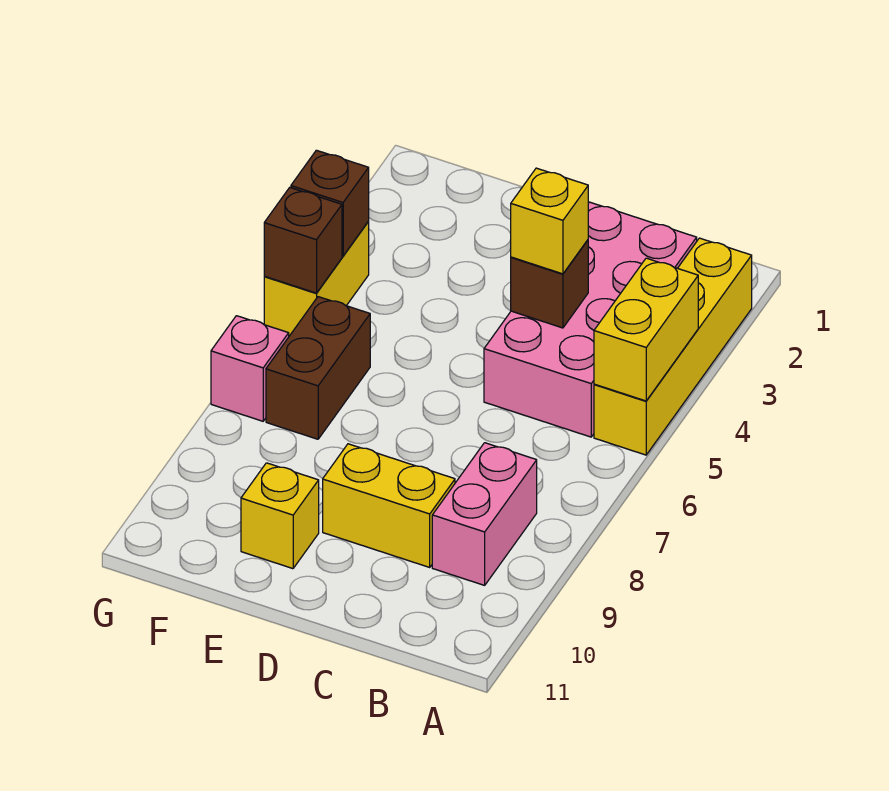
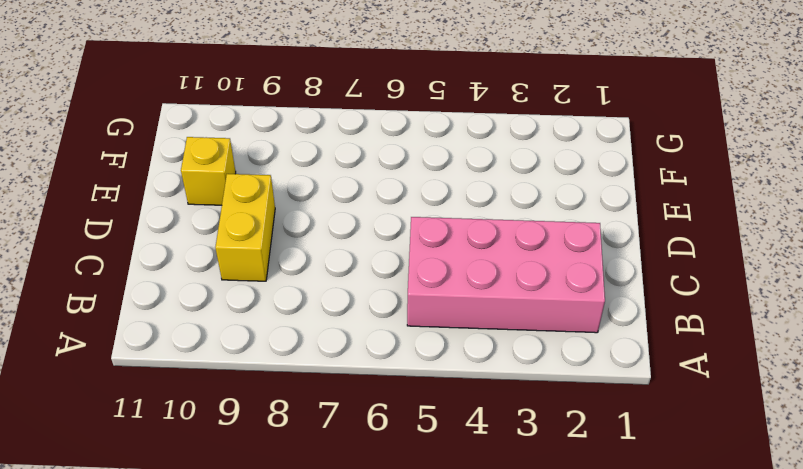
none -> yellow 1x4 brick [594,238,752,455]
none -> pink 1x2 brick [432,443,537,585]
none -> brown 1x2 brick [266,297,370,439]

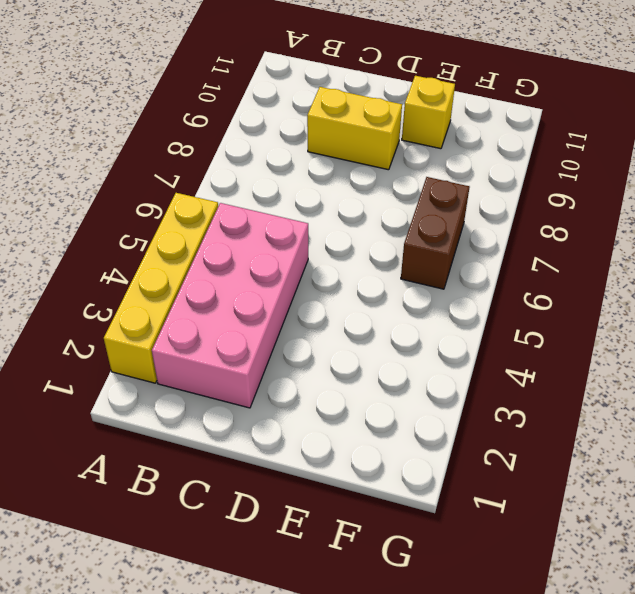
none -> pink 1x2 brick [432,443,537,585]
none -> yellow 1x2 brick [264,222,369,336]
none -> pink 1x1 brick [211,316,289,421]

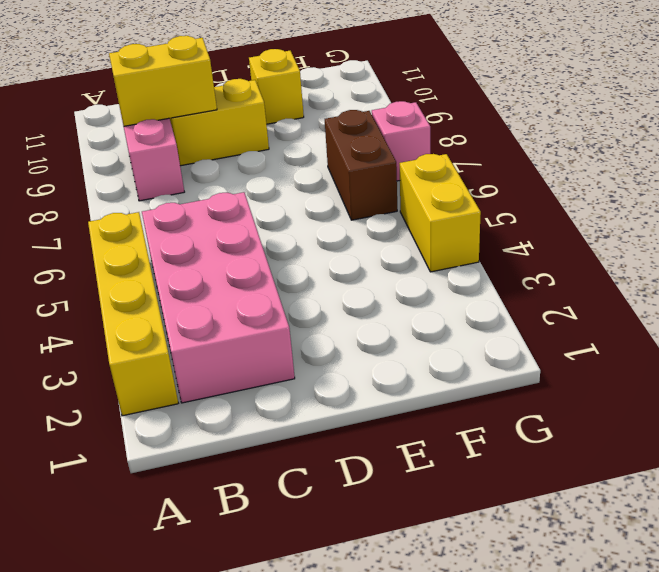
yellow 1x2 brick [109,36,217,126] -> yellow 1x2 brick turned to [594,258,698,401]
none -> brown 1x1 brick [511,240,588,328]
none -> brown 1x1 brick [291,150,369,256]
none -> brown 1x1 brick [264,188,342,293]

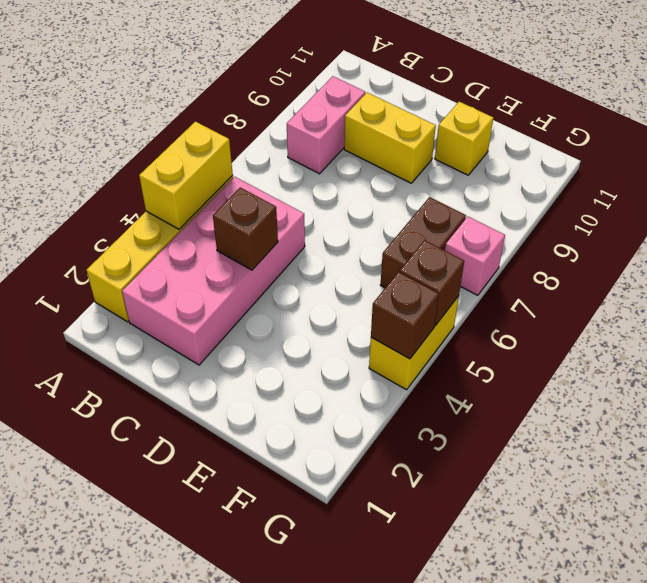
none -> yellow 1x1 brick [511,168,588,274]

